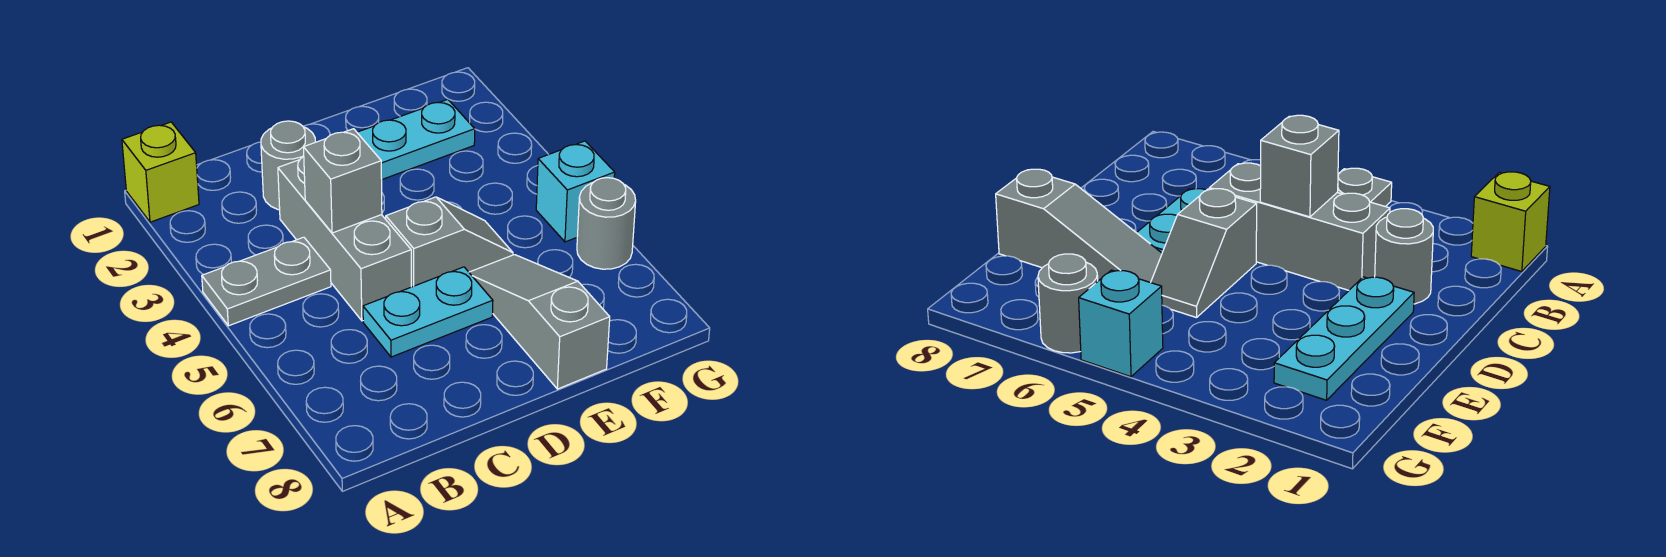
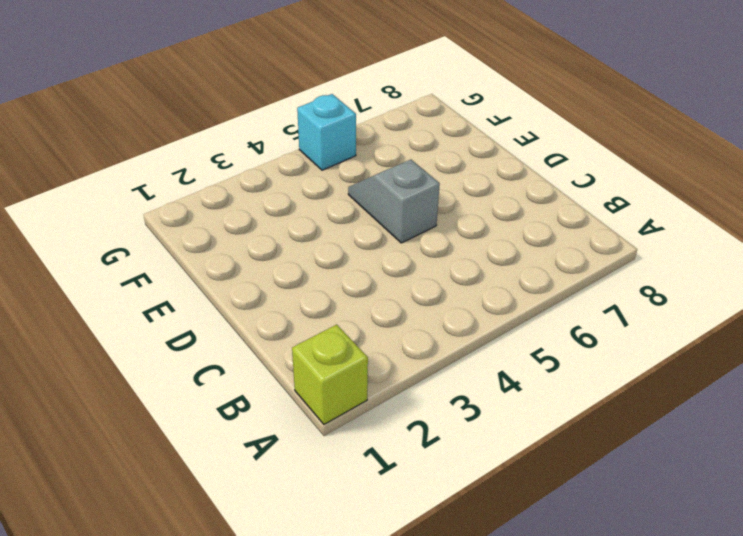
none -> grey 1x2 plate [202,237,331,326]
none -> grey 1x1 round brick [261,121,315,210]

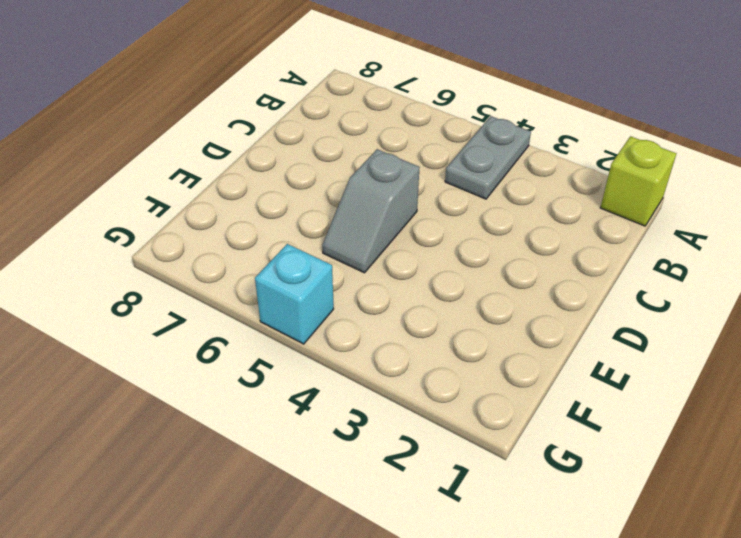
none -> grey 1x1 round brick [261,121,315,210]
none -> grey 1x3 brick [278,157,411,321]

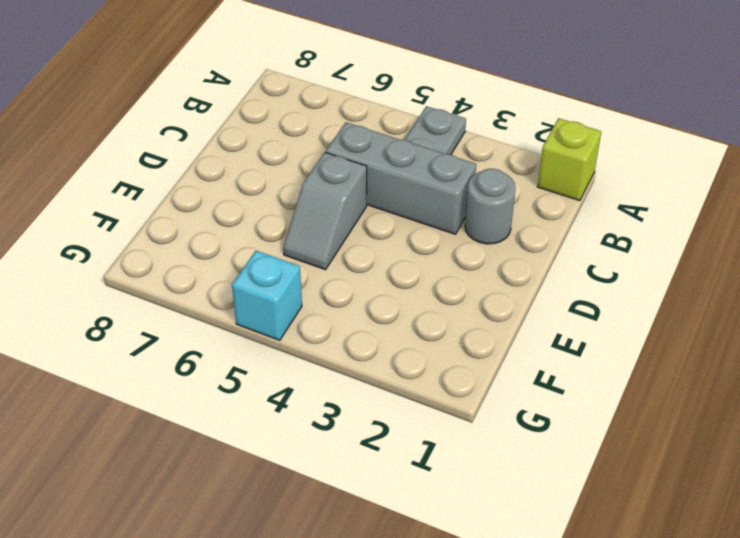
none -> cyan 1x2 plate [363,267,493,357]
none -> cyan 1x3 plate [357,99,475,179]

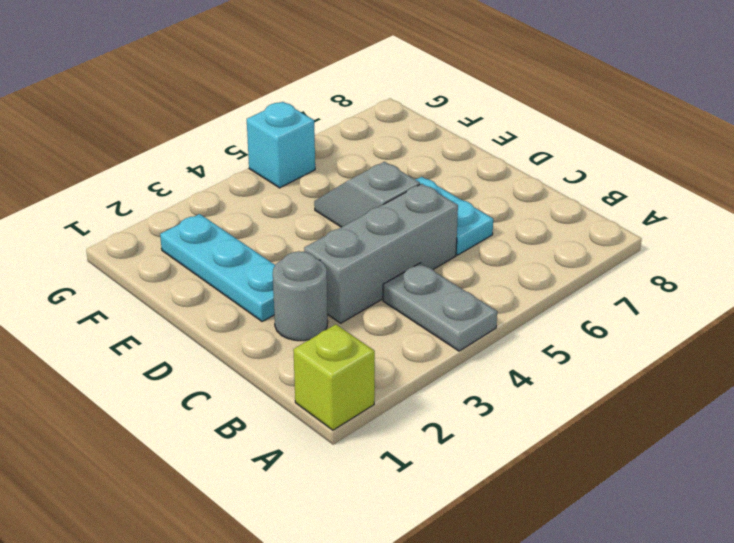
none -> grey 1x3 slope [469,255,610,389]
none -> grey 1x1 round brick [577,178,636,269]

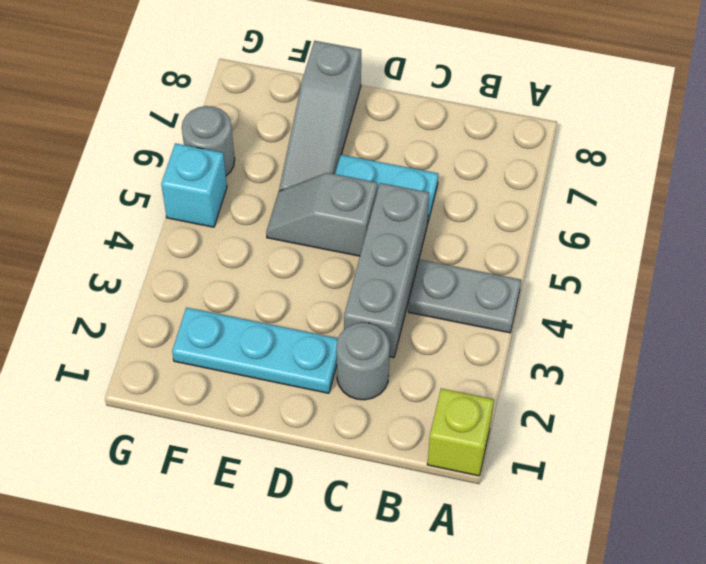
none -> grey 1x1 brick [304,129,382,233]

